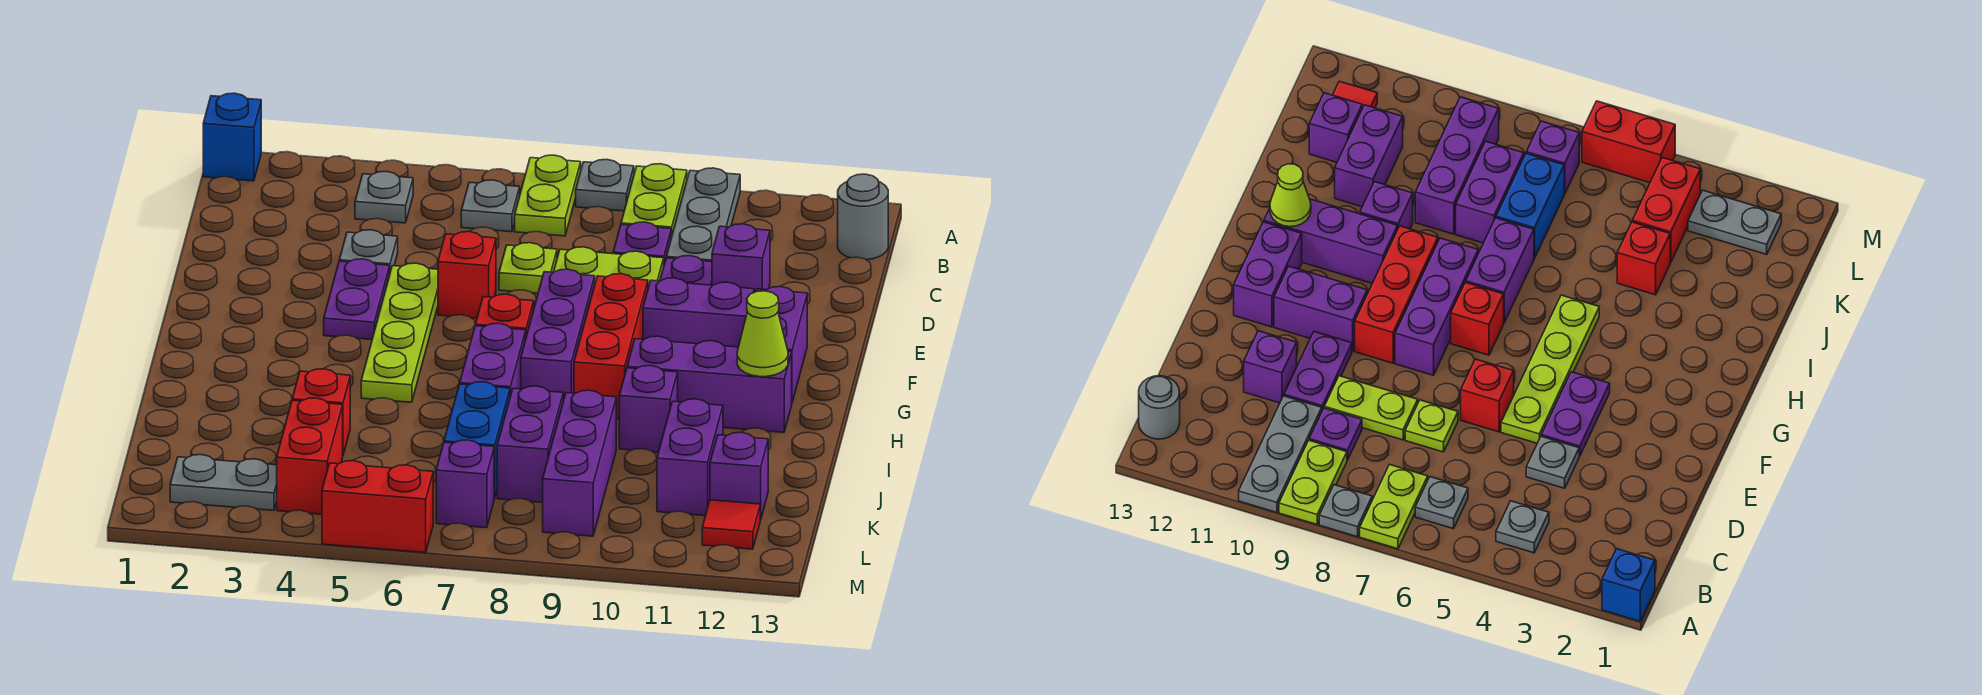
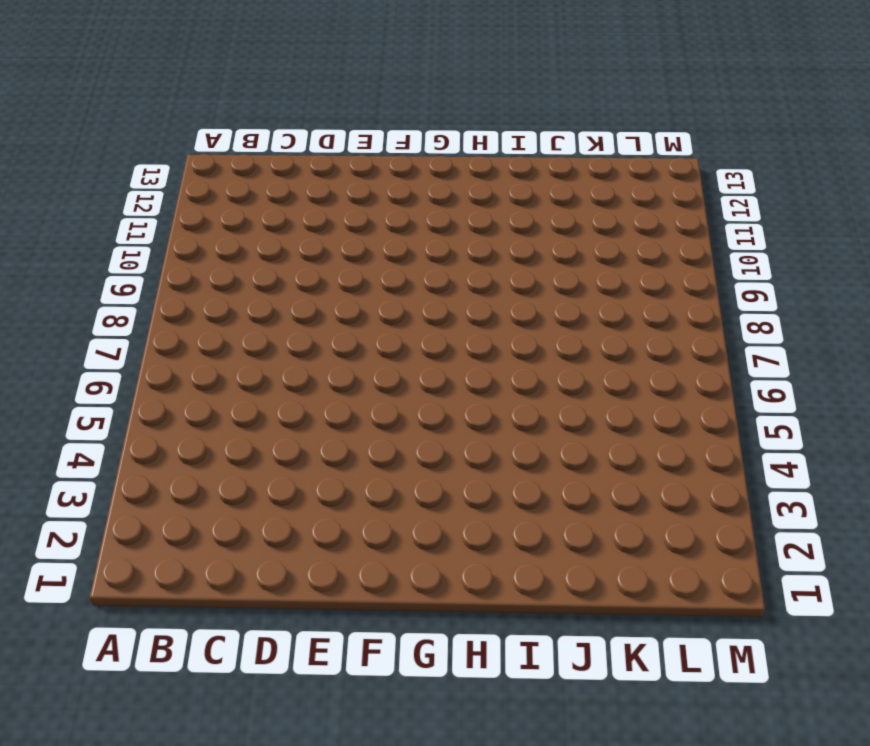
none -> blue 1x1 brick [203,93,261,181]
none -> lime 1x2 plate [515,155,581,236]
none -> grey 1x1 plate [576,160,634,211]
none -> lime 1x2 plate [621,164,687,238]

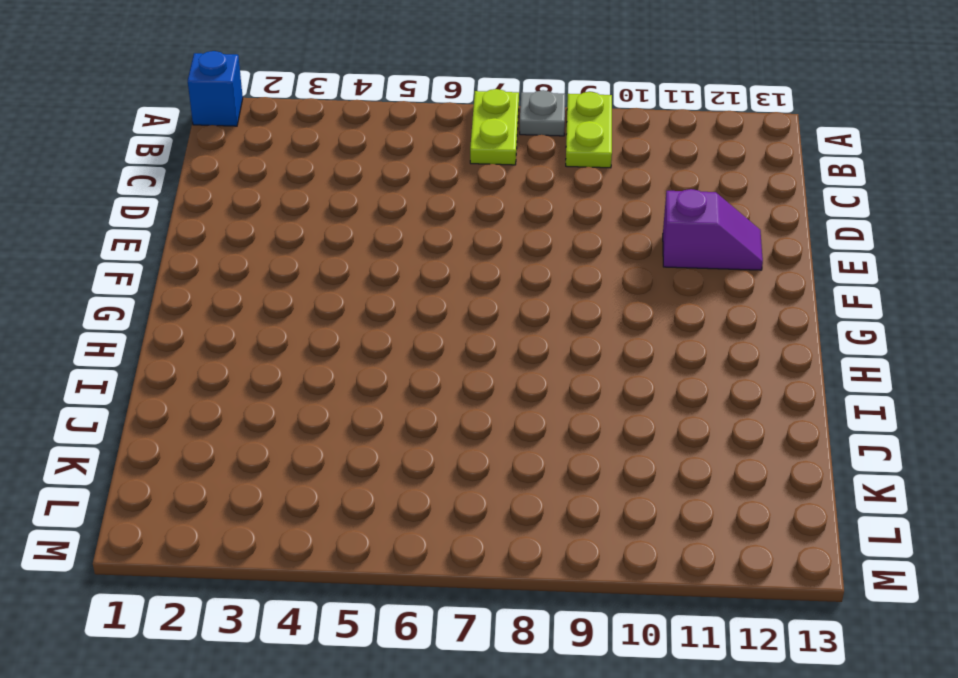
purple 1x2 slope [663,189,763,270] -> none
none -> grey 1x3 plate [666,168,740,262]
none -> grey 1x1 plate [355,171,413,223]
none -> grey 1x1 plate [461,180,520,232]
none -> grey 1x1 round brick [838,174,888,260]

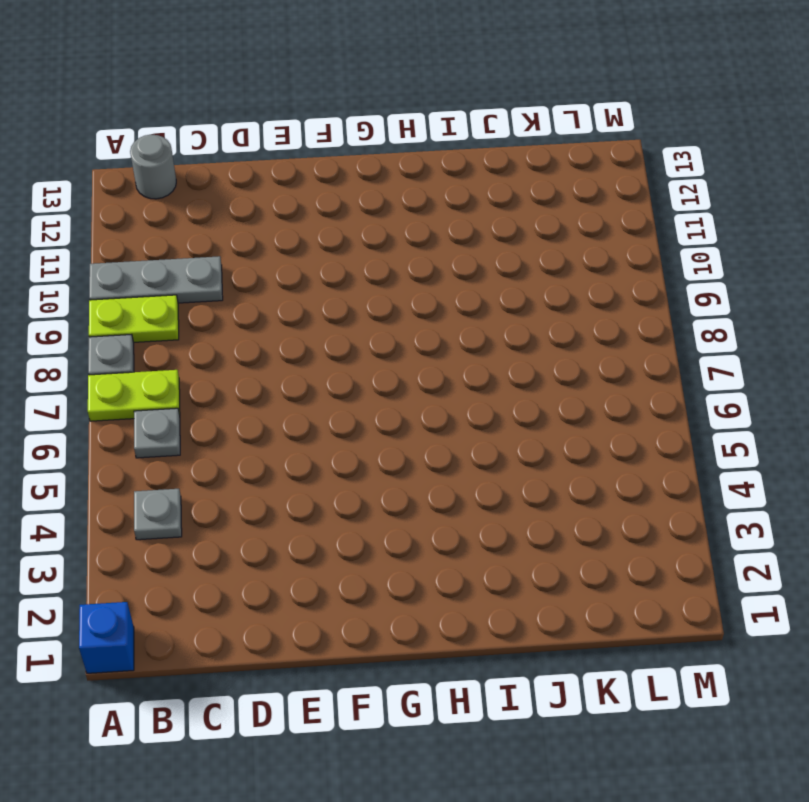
none -> purple 1x1 plate [613,222,671,264]
none -> grey 1x1 plate [339,230,398,272]
none -> lime 1x1 plate [499,243,557,293]
none -> lime 1x2 plate [554,247,664,287]

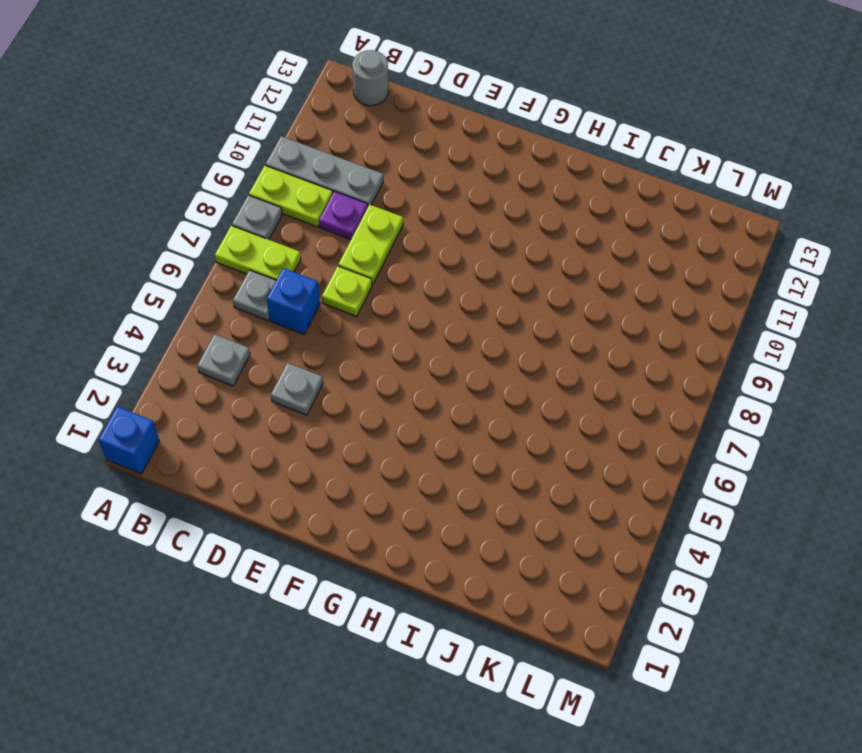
blue 1x1 brick [267,268,320,334] -> none
none -> purple 1x2 plate [660,256,712,285]
none -> purple 1x1 brick [712,224,770,292]
none -> purple 1x2 plate [324,259,390,340]
none -> lime 1x4 plate [361,263,438,402]

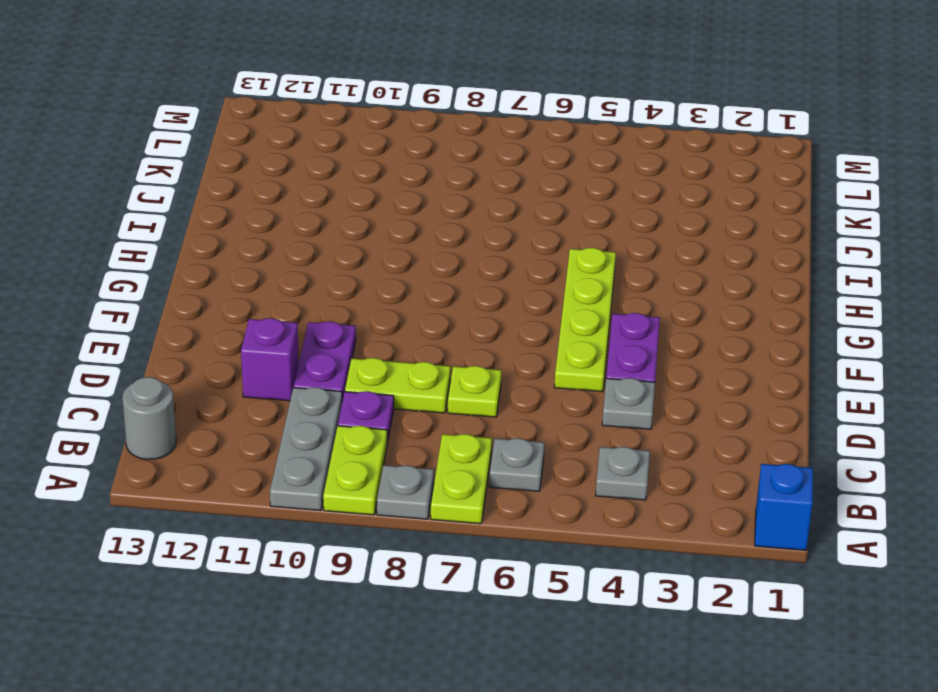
none -> red 1x1 brick [438,232,496,318]
none -> purple 1x3 brick [521,269,595,401]
none -> red 1x3 brick [574,274,648,419]
none -> purple 1x2 brick [643,278,754,347]

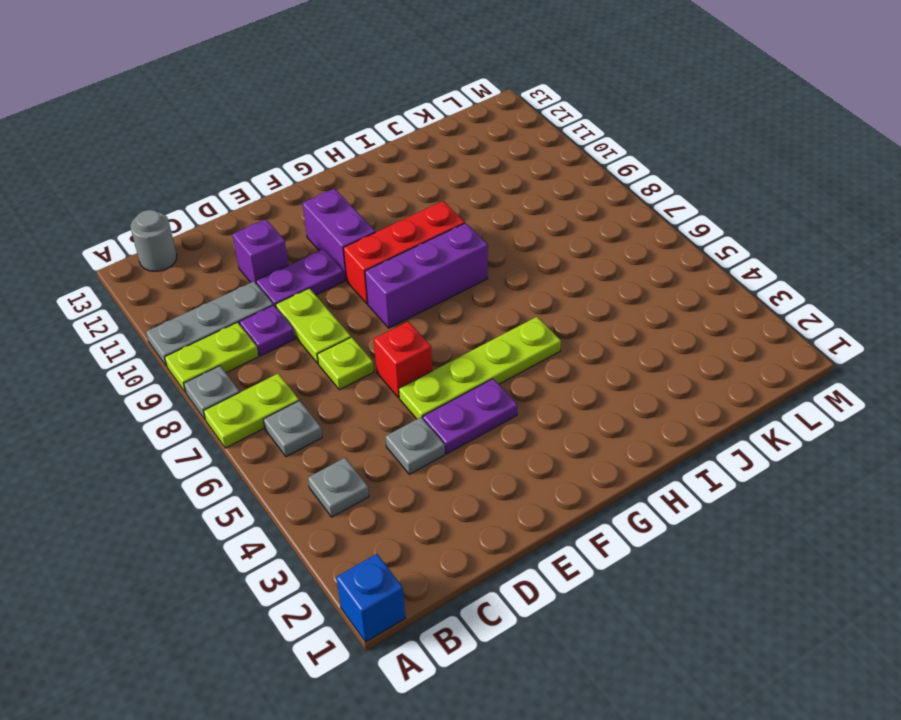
none -> purple 1x2 brick [756,287,807,402]
none -> red 1x1 brick [475,294,534,337]
none -> purple 1x2 brick [460,323,526,396]
none -> purple 1x3 brick [627,336,792,433]

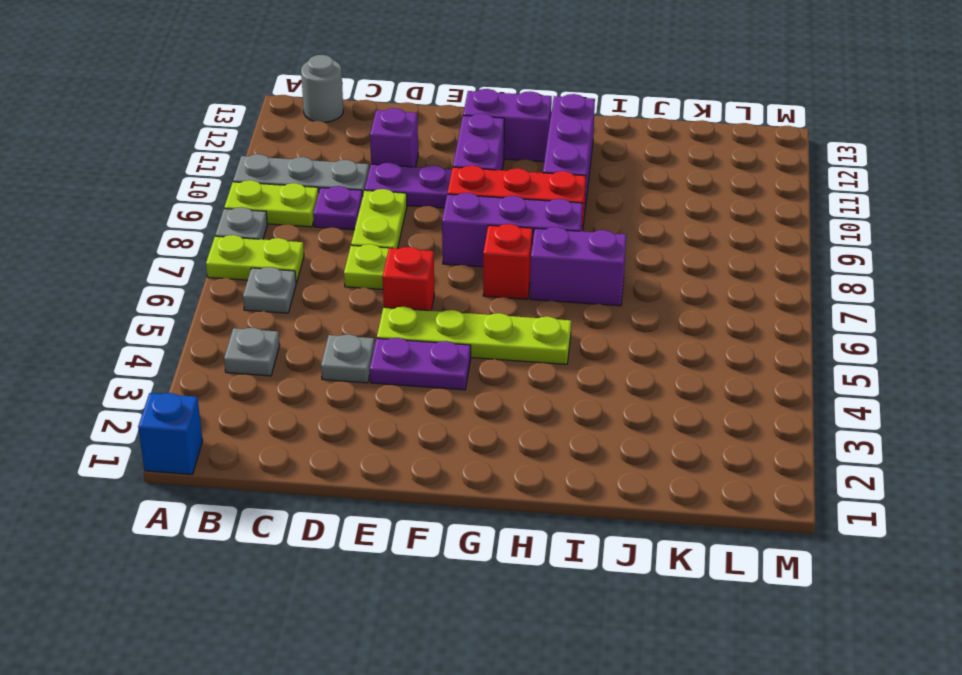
none -> purple 1x1 brick [619,365,678,452]
none -> red 1x1 brick [292,369,350,454]
none -> blue 1x2 brick [444,382,510,498]
none -> purple 1x2 brick [497,386,563,502]

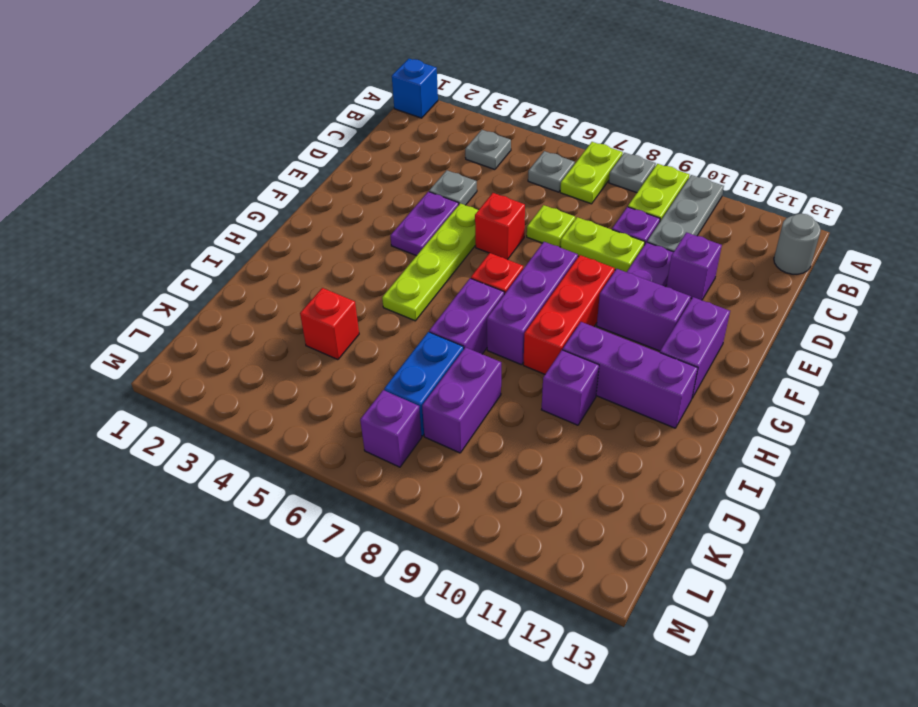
none -> purple 1x3 brick [543,390,616,536]
none -> purple 1x2 brick [657,399,723,516]
none -> red 1x2 brick [277,398,343,514]
none -> purple 1x1 brick [710,432,768,520]

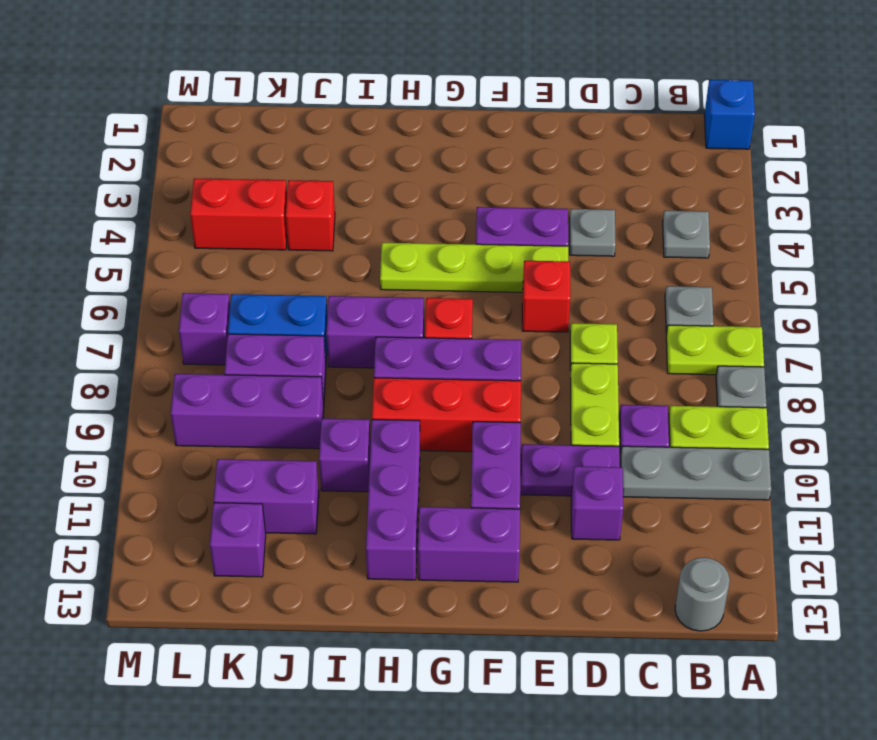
none -> grey 1x2 plate [170,455,277,510]
none -> red 1x1 tile [702,500,760,549]
none -> red 1x2 brick [322,461,433,553]
none -> lime 1x1 cone [737,291,788,377]

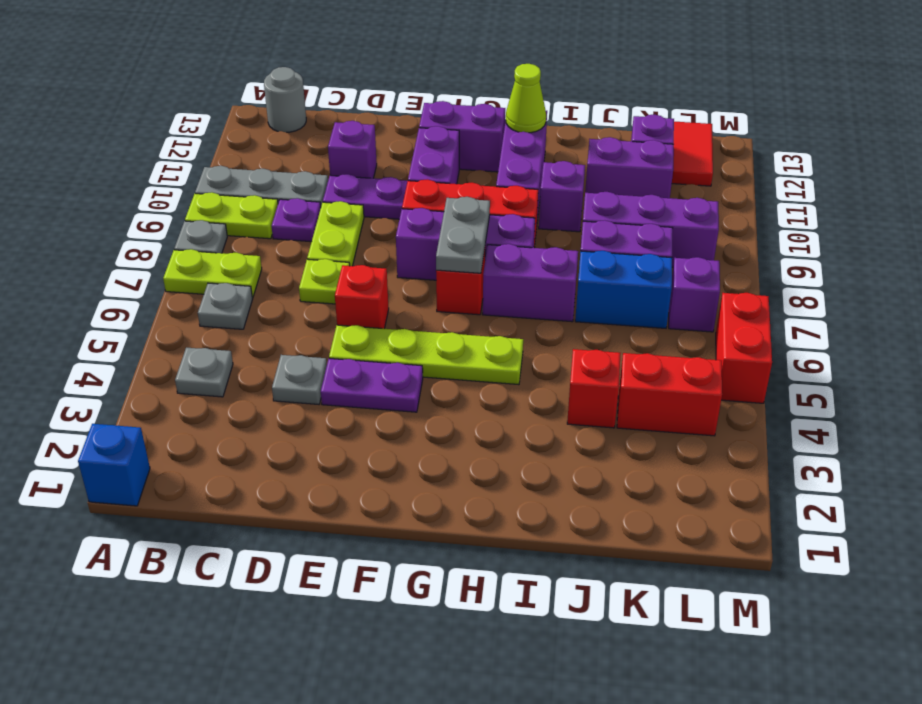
grey 1x2 plate [436,197,490,273] -> grey 1x2 plate moved to [170,455,277,510]
red 1x2 tile [672,122,713,186] -> red 1x1 tile [702,500,760,549]

